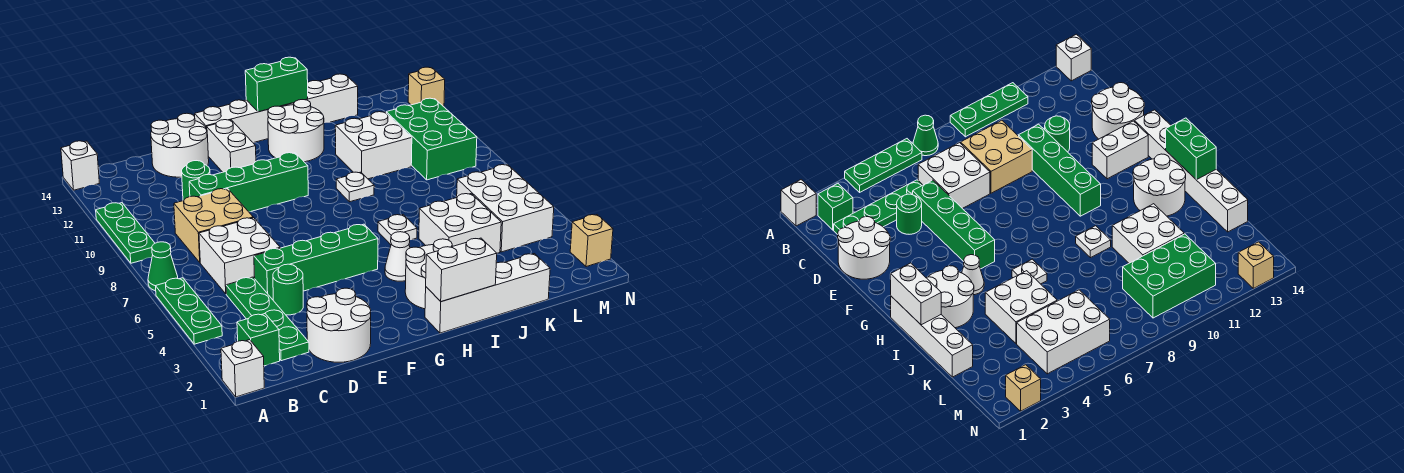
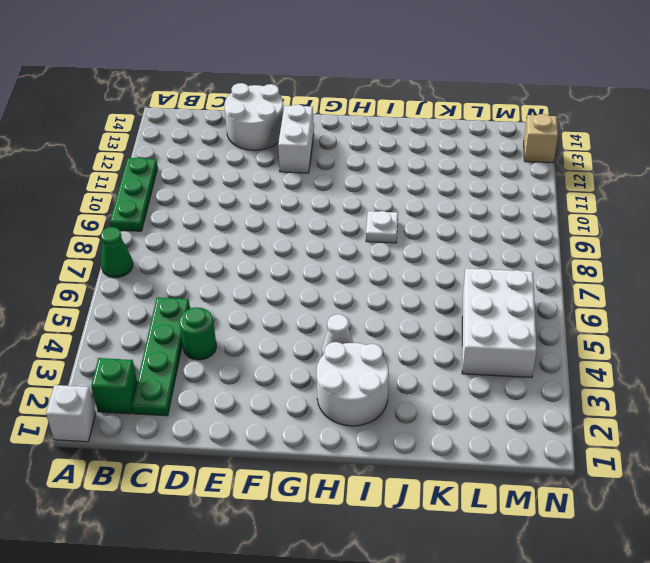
none -> green 1x3 plate [156,278,222,344]
none -> white 1x1 brick [61,141,99,190]
none -> white 2x2 brick [199,218,280,294]
none -> tan 2x2 brick [174,189,253,262]

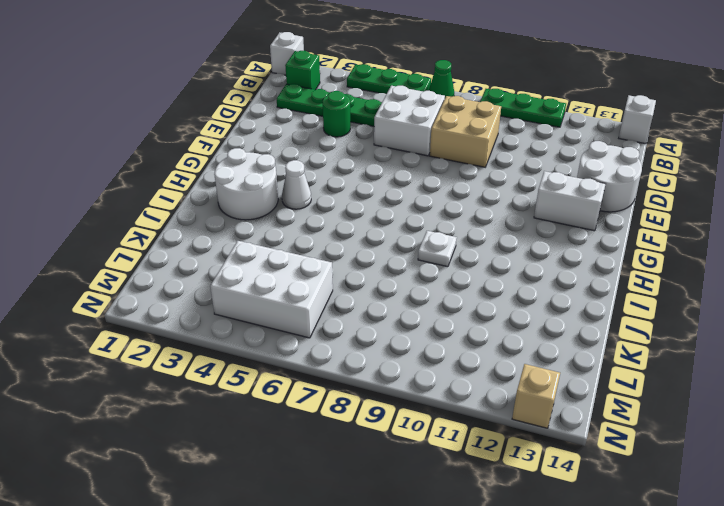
none -> white 2x2 round brick [307,288,371,362]
none -> green 1x4 brick [254,224,378,300]
none -> green 1x4 brick [189,153,308,212]
none -> green 1x1 round brick [182,161,210,201]

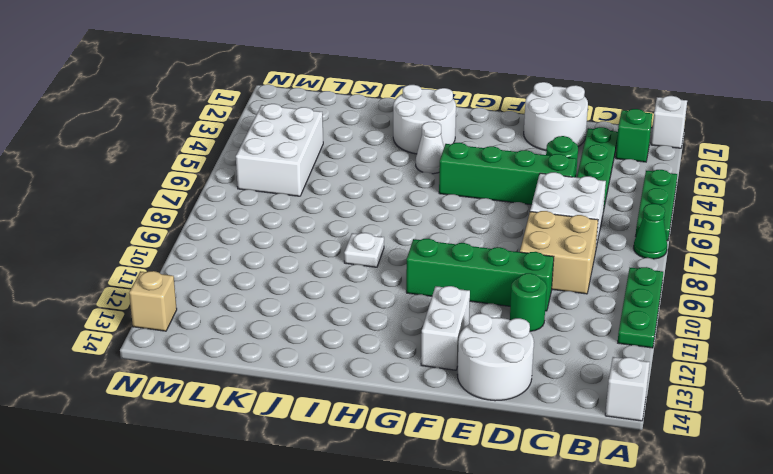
none -> white 1x6 brick [195,74,358,143]
none -> white 1x4 brick [425,254,550,333]
none -> white 2x2 round brick [268,100,324,162]
none -> white 1x1 plate [378,215,417,245]

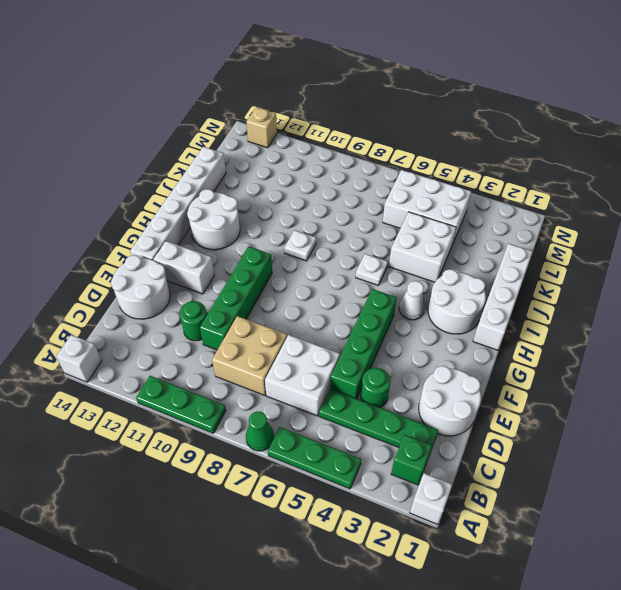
none -> white 2x2 brick [335,112,412,179]
none -> green 2x3 brick [386,98,477,180]
none -> tan 1x1 brick [570,215,613,267]
none -> white 1x2 brick [426,238,497,302]

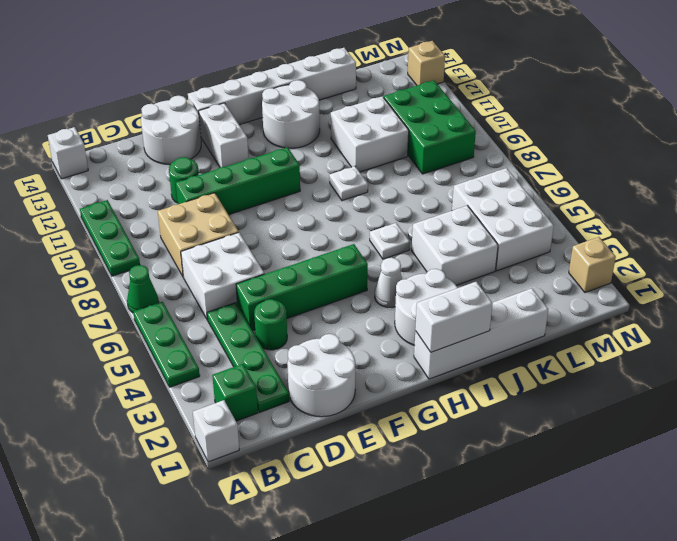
none -> green 1x2 brick [245,57,308,112]

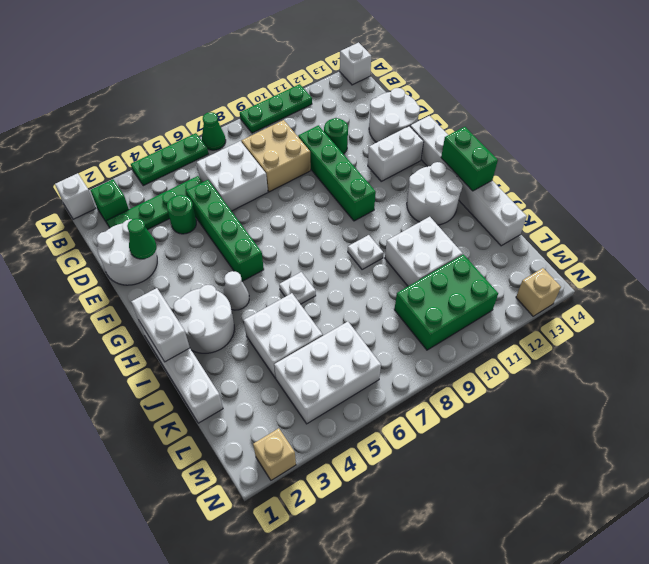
green 1x1 cone [127,218,157,259] -> none

